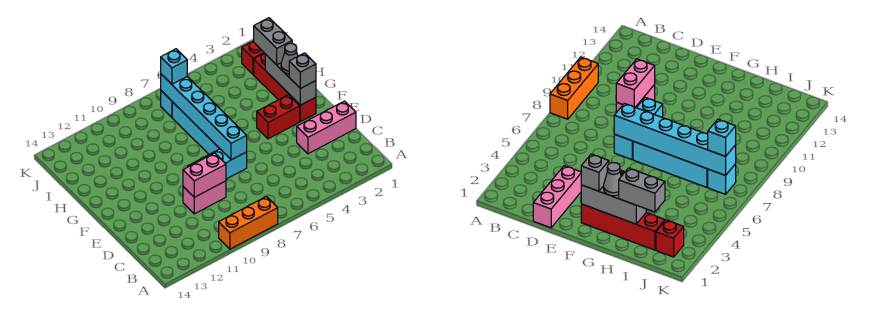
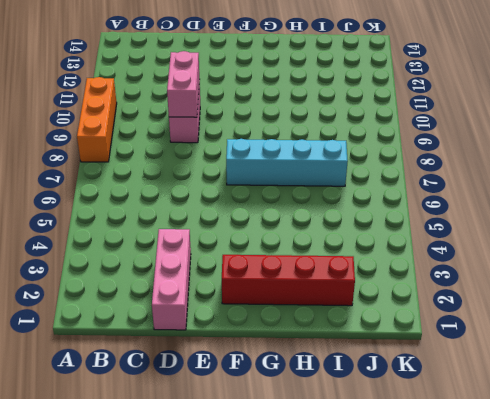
none -> cyan 1x3 brick [187,149,247,179]
none -> red 1x2 brick [257,95,300,139]
none -> red 1x1 brick [242,41,264,75]

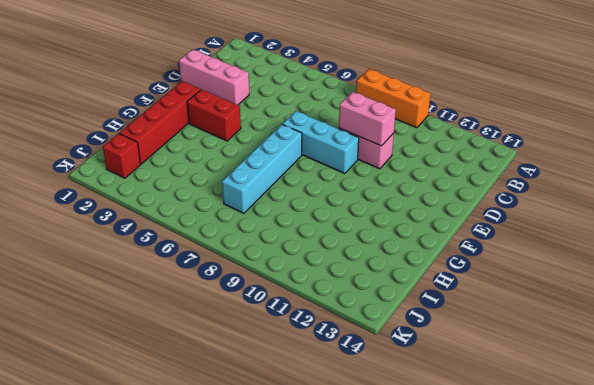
none -> cyan 1x1 brick [161,91,172,117]
none -> cyan 1x6 brick [161,74,247,160]
none -> grey 1x3 brick [265,54,316,105]

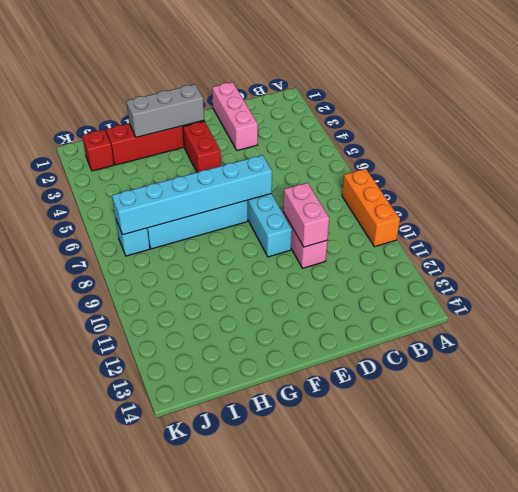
none -> grey 1x1 brick [289,53,316,89]
none -> grey 1x1 cone [281,43,298,74]
none -> grey 1x2 brick [254,18,292,65]

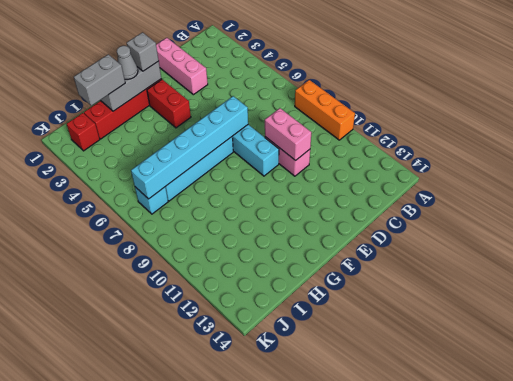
none -> cyan 1x1 brick [161,49,187,84]

